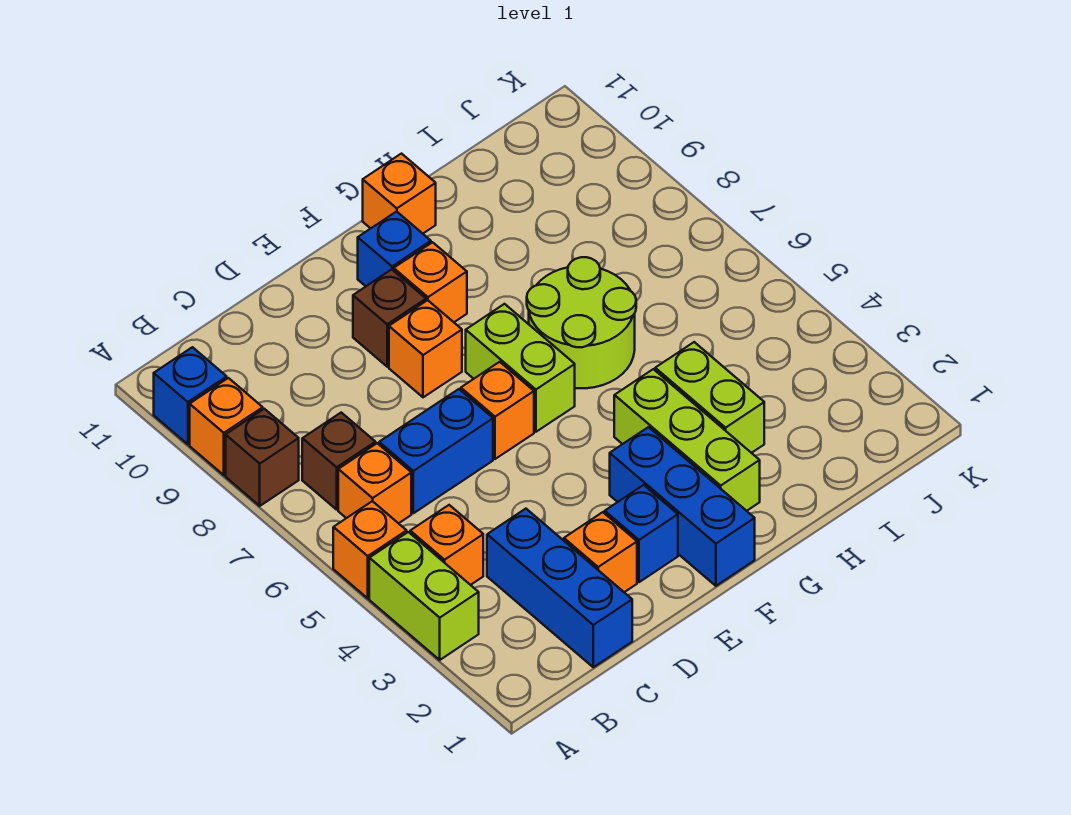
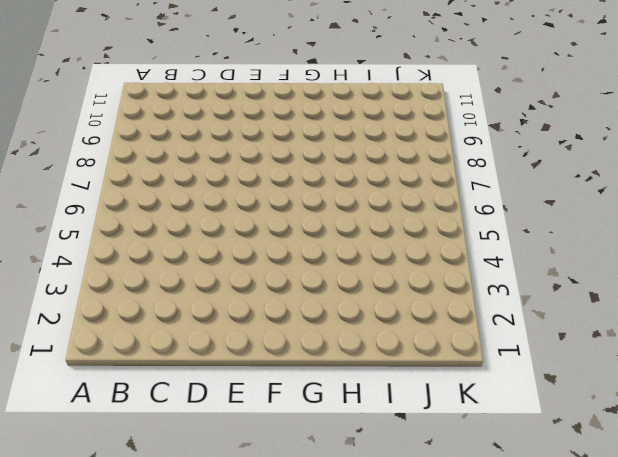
none -> lime 1x2 brick [369,532,479,660]
none -> orange 1x1 brick [333,501,407,598]
none -> brown 1x1 brick [226,409,299,506]

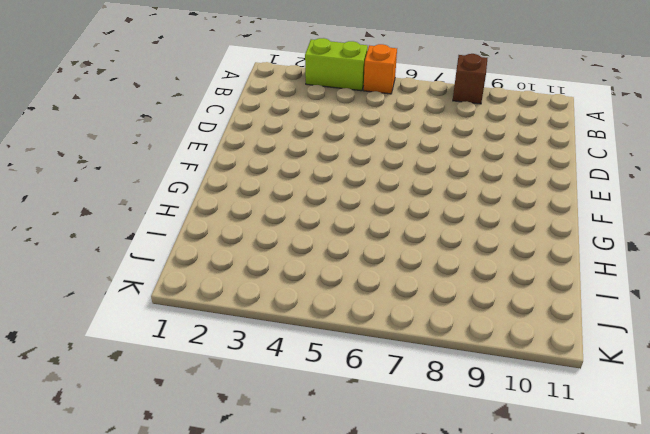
none -> orange 1x1 brick [190,378,263,475]
none -> blue 1x1 brick [154,347,227,444]
none -> orange 1x1 brick [410,505,483,585]

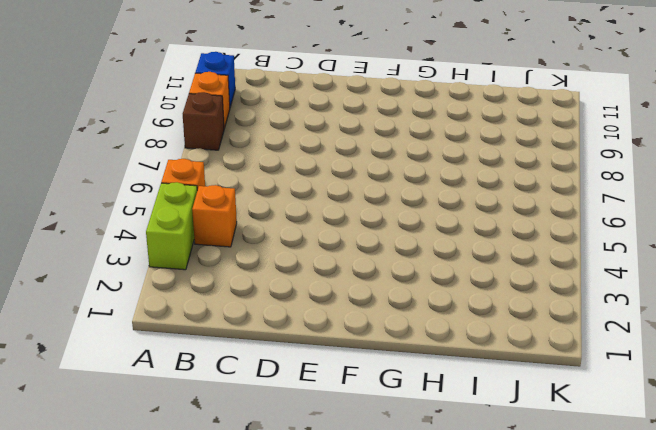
none -> orange 1x1 brick [338,443,411,523]
none -> brown 1x1 brick [302,413,376,510]
none -> blue 1x3 brick [487,509,632,667]

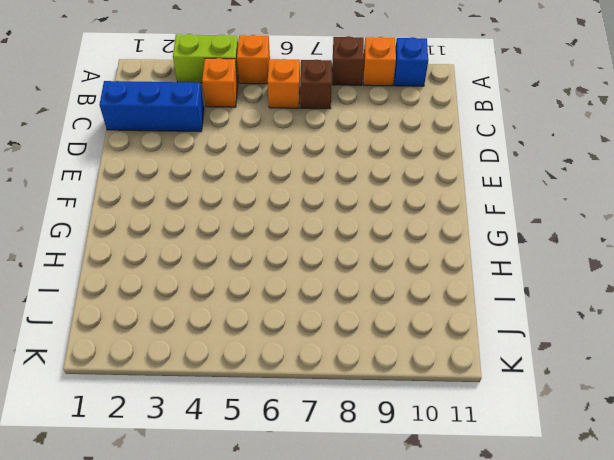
none -> blue 1x2 brick [379,389,493,513]
none -> orange 1x1 brick [564,512,637,592]
none -> blue 1x1 brick [605,485,678,582]

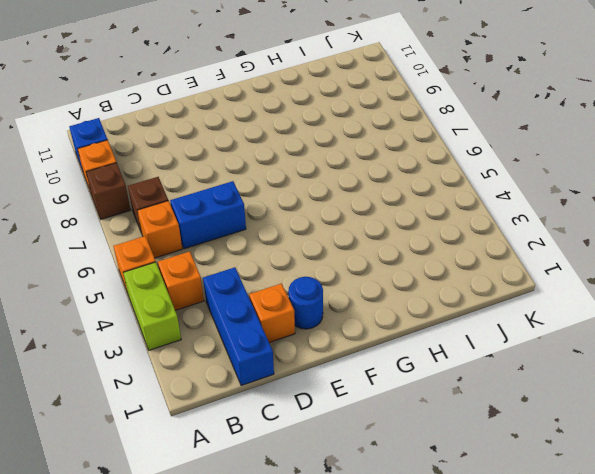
blue 1x1 round brick [288,277,323,329] -> blue 1x1 brick [605,485,678,582]
none -> orange 1x1 brick [461,362,534,459]
none -> orange 1x1 brick [389,300,462,397]
none -> brown 1x1 brick [353,269,426,367]

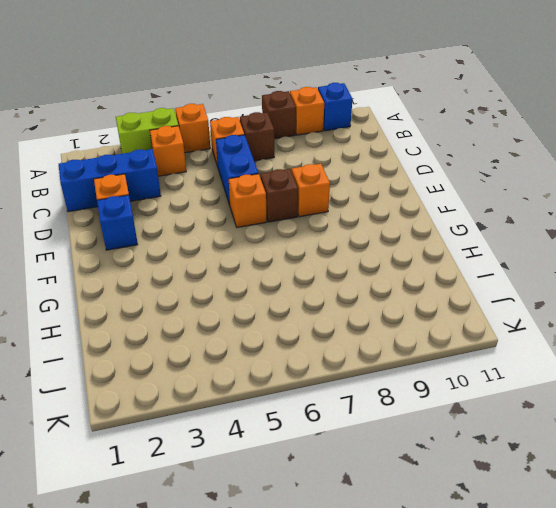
brown 1x1 brick [260,169,298,222] -> brown 1x1 brick moved to [353,269,426,367]
none -> blue 1x3 brick [610,427,755,586]
none -> lime 1x2 brick [466,304,575,432]
none -> orange 1x1 brick [394,242,467,322]

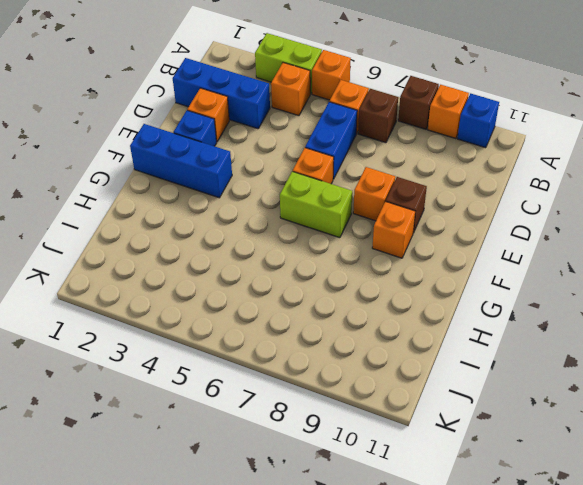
none -> blue 1x1 brick [358,212,431,286]
none -> lime 1x3 brick [614,369,760,511]
none -> lime 2x2 round brick [527,257,636,388]

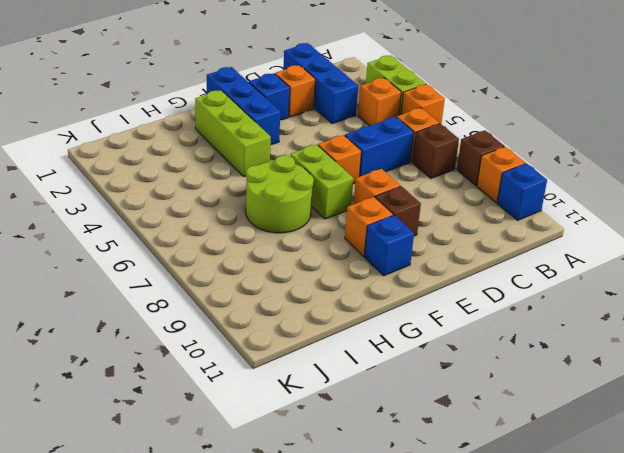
none -> orange 1x1 brick [363,154,436,233]
none -> lime 1x2 brick [655,342,764,453]

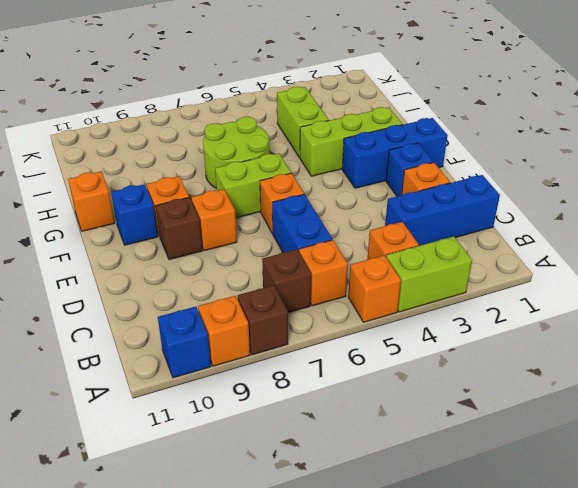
lime 1x2 brick [277,87,329,158] -> lime 1x2 brick turned to [655,342,764,453]

